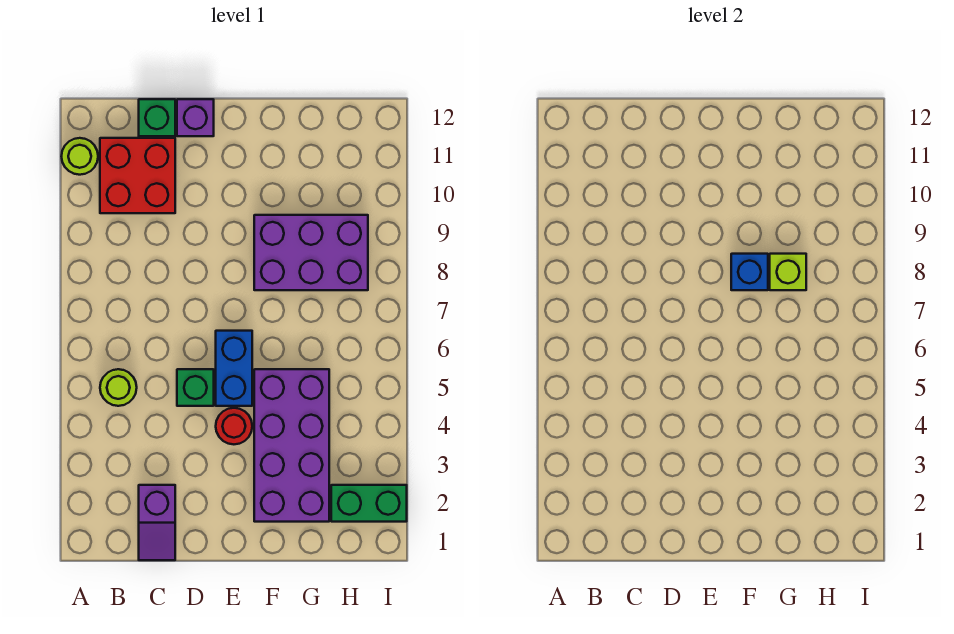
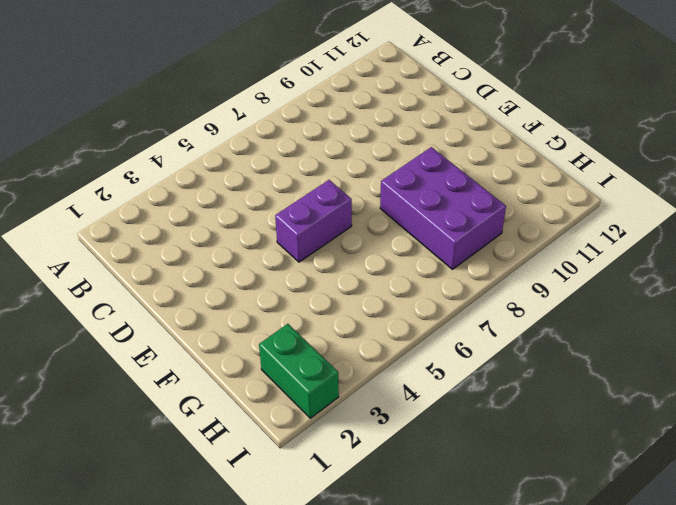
purple 1x2 brick [275,180,352,262] -> blue 1x2 brick [216,331,252,406]
none -> lime 1x1 round brick [61,138,98,175]
none -> lime 1x1 round brick [100,369,137,406]
none -> red 2x2 brick [100,138,175,213]

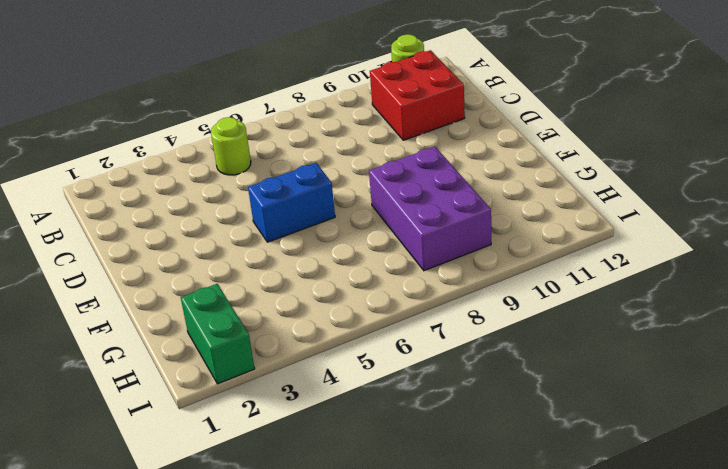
none -> purple 1x2 slope [139,485,175,560]
none -> green 1x1 brick [139,99,175,136]
none -> green 1x1 brick [177,369,214,406]

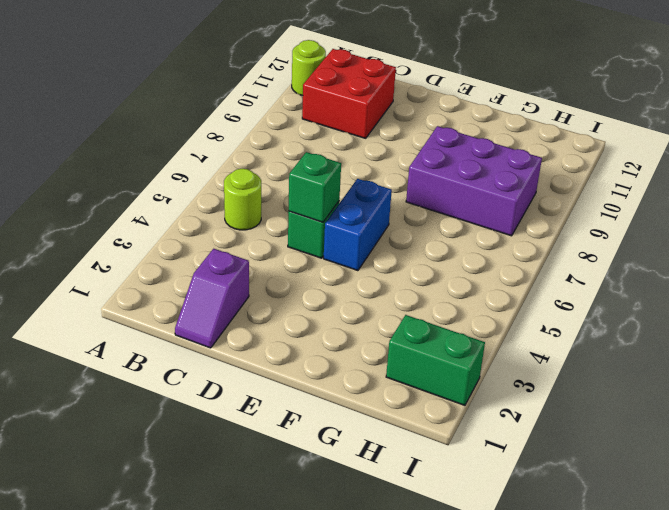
green 1x1 brick [289,152,341,222] -> green 1x1 brick moved to [139,99,175,136]
none -> purple 1x1 brick [177,99,214,136]
none -> red 1x1 round brick [216,408,252,444]
none -> purple 2x4 brick [254,369,329,522]

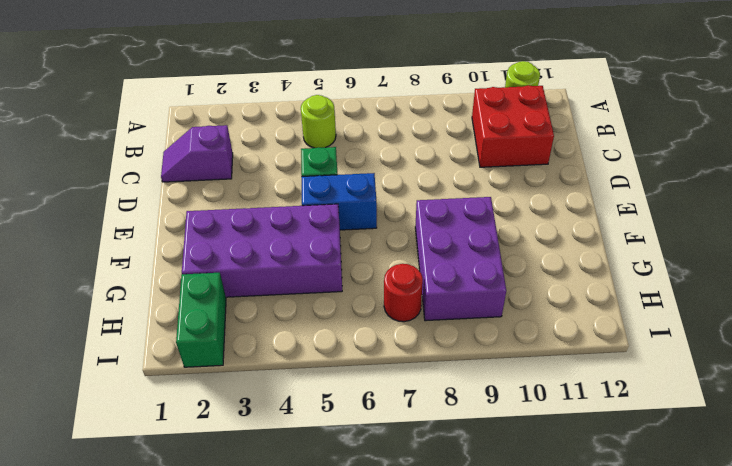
red 1x1 round brick [384,264,423,322] -> red 1x1 round brick moved to [216,408,252,444]
none -> green 1x1 brick [139,99,175,136]
none -> purple 1x1 brick [177,99,214,136]
none -> blue 1x1 brick [731,254,768,290]

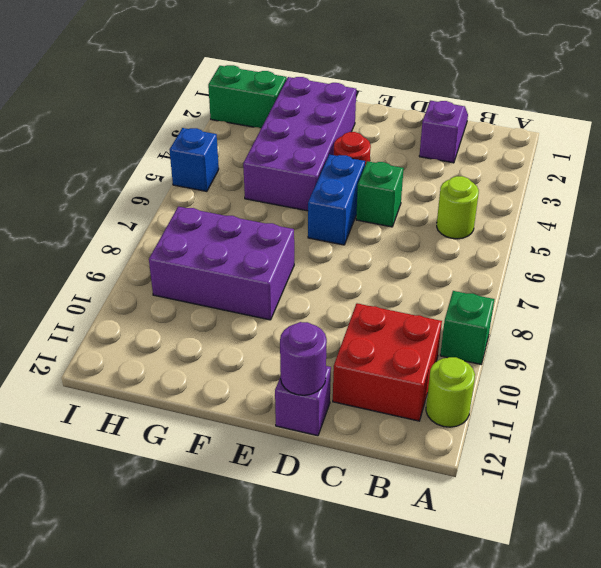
green 1x1 brick [440,291,494,364] -> green 1x1 brick moved to [139,99,175,136]
purple 1x1 round brick [280,322,327,395] -> none
blue 1x1 brick [170,128,219,191] -> blue 1x1 brick moved to [731,254,768,290]
none -> lime 1x1 brick [770,254,806,290]

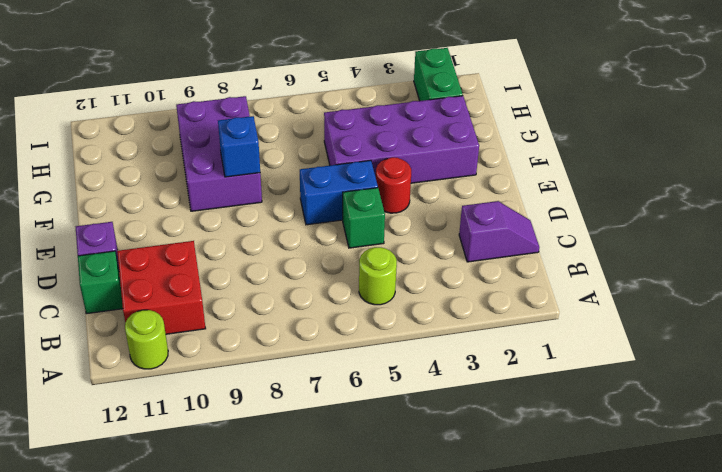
none -> lime 1x1 brick [770,254,806,290]

